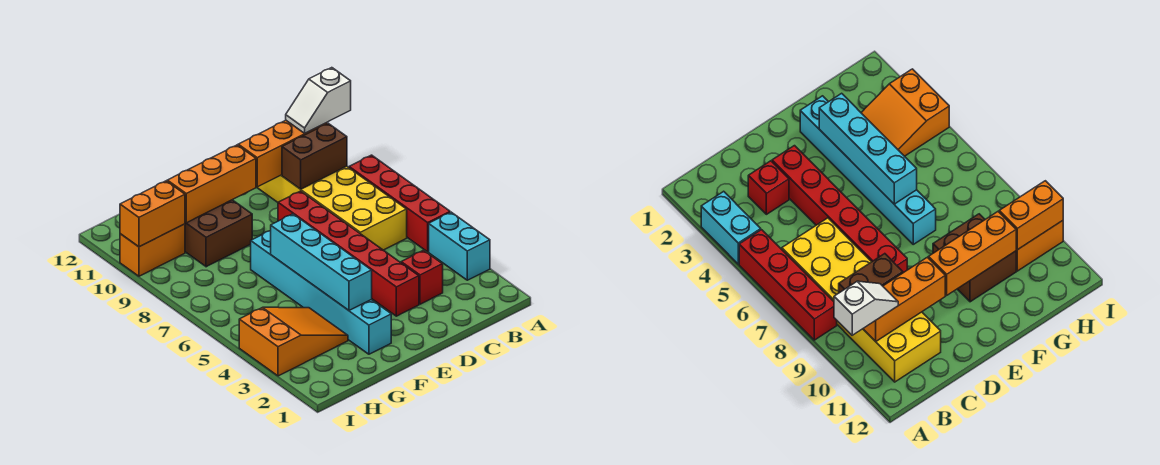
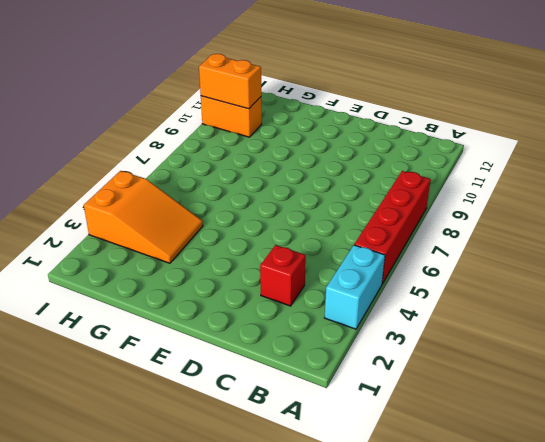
none -> yellow 2x6 brick [257,166,407,250]
none -> red 1x6 brick [278,191,419,316]
none -> cyan 1x6 brick [251,230,391,354]

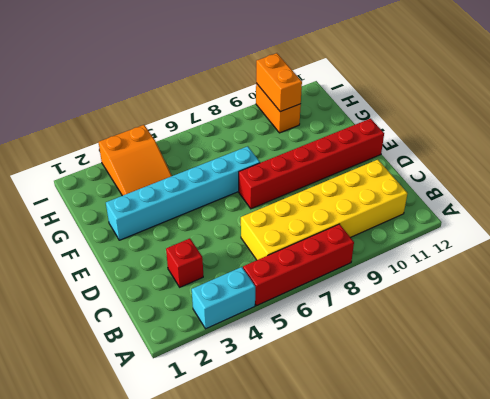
red 1x6 brick [239,119,384,209] -> red 1x6 brick moved to [278,191,419,316]
none -> brown 2x2 brick [185,200,252,267]
none -> brown 1x2 brick [282,123,347,189]
none -> orange 1x3 brick [238,120,327,187]

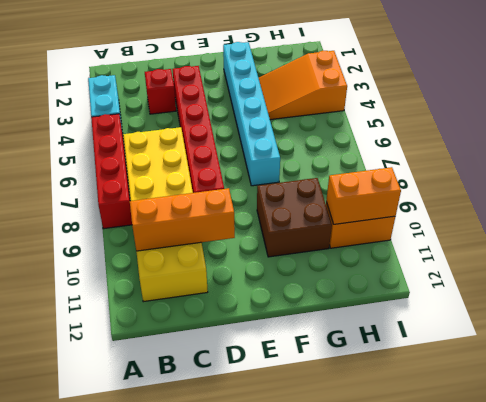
none -> brown 1x2 brick [282,123,347,189]
none -> orange 1x3 brick [167,145,256,223]
none -> cyan 1x4 brick [271,214,372,310]

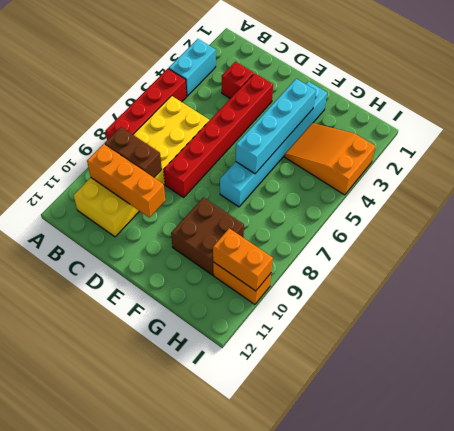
none -> orange 1x3 brick [167,145,256,223]
none -> white 1x2 slope [286,68,351,133]

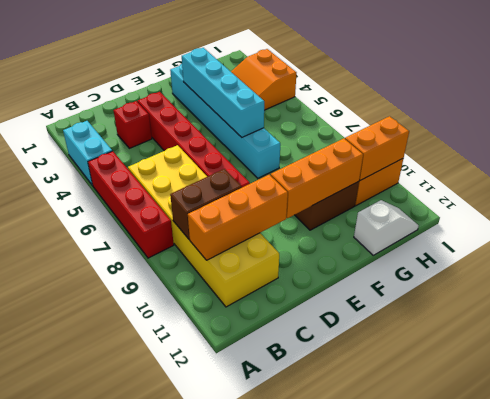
white 1x2 slope [354,200,419,255] -> white 1x2 slope moved to [286,68,351,133]

